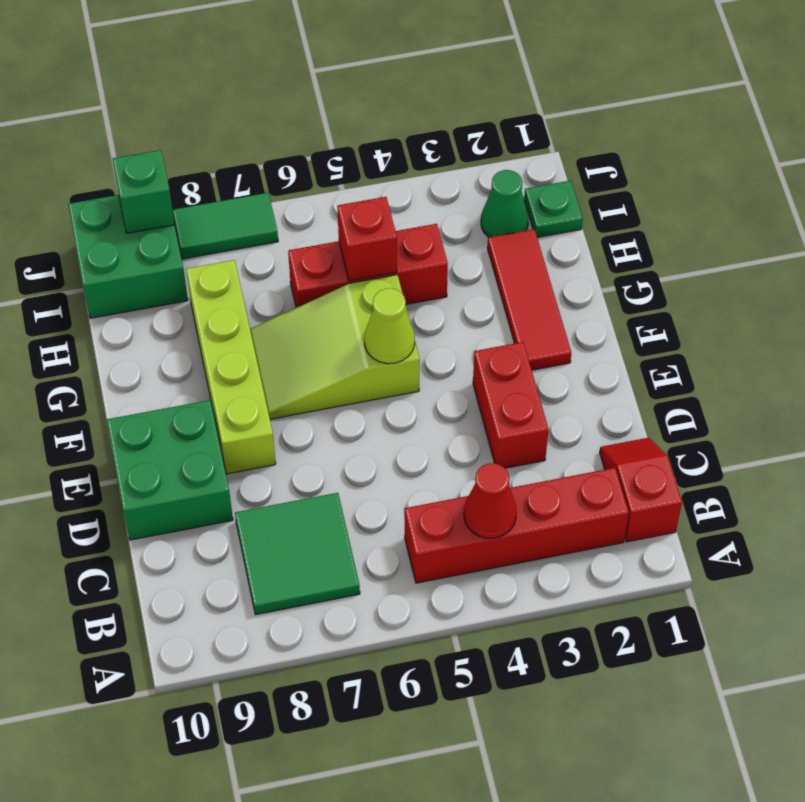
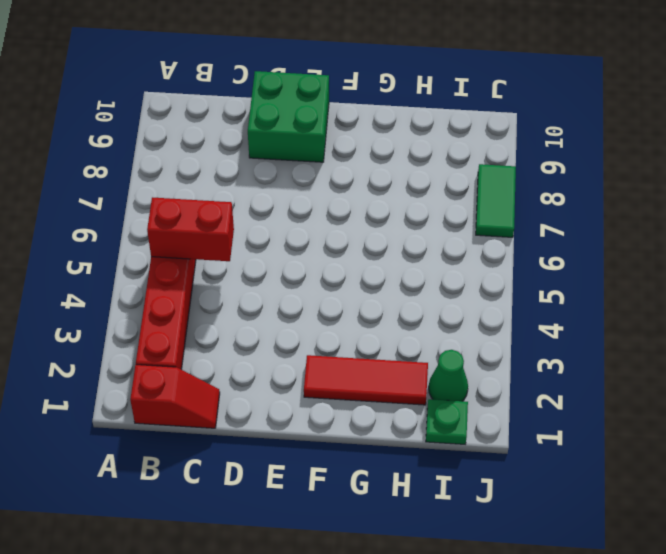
red 1x2 brick [147,197,234,261] -> red 1x2 brick moved to [473,342,549,468]
none -> green 2x2 tile [235,493,360,615]
none -> lime 1x4 brick [186,260,276,474]
none -> lime 2x3 slope [250,275,420,419]

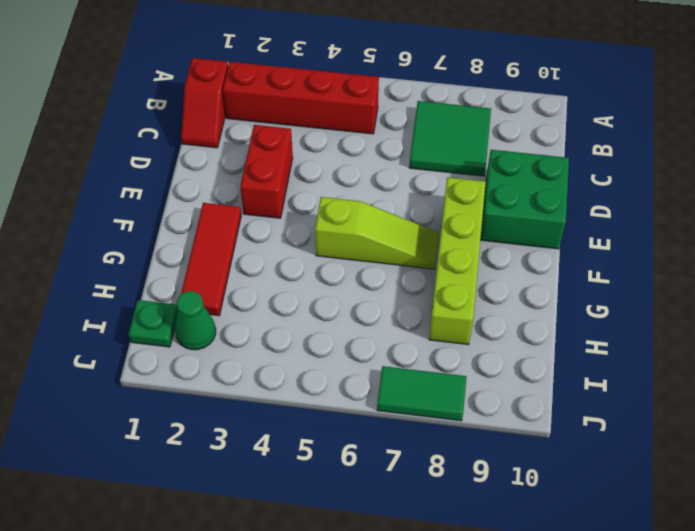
lime 1x3 slope [315,197,439,269] -> lime 2x3 slope [250,275,420,419]
none -> red 1x3 brick [288,224,448,307]
none -> green 2x2 brick [68,195,188,318]
none -> red 1x1 cone [464,463,517,538]

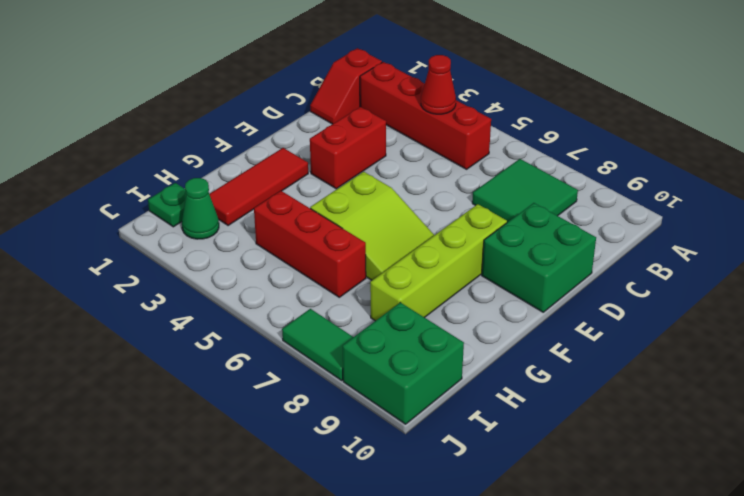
none -> lime 1x1 cone [364,288,415,364]
none -> red 1x1 brick [337,197,397,281]
none -> green 1x1 brick [113,150,175,233]

